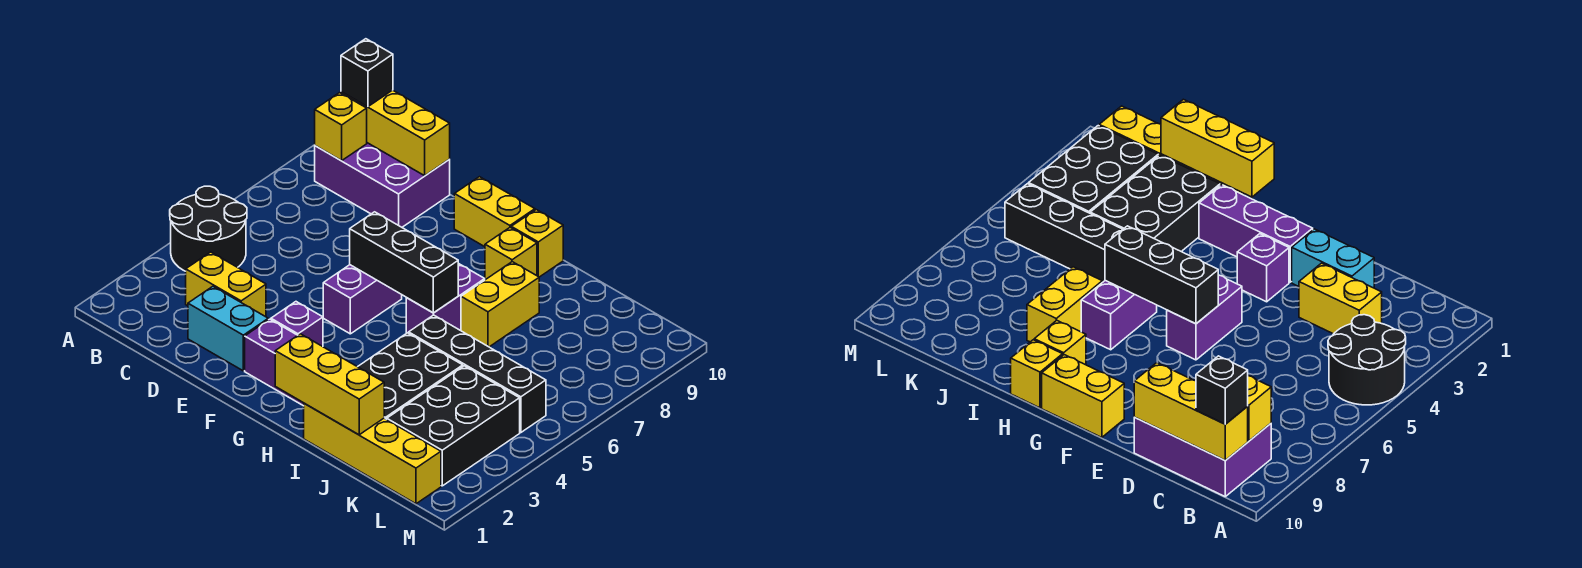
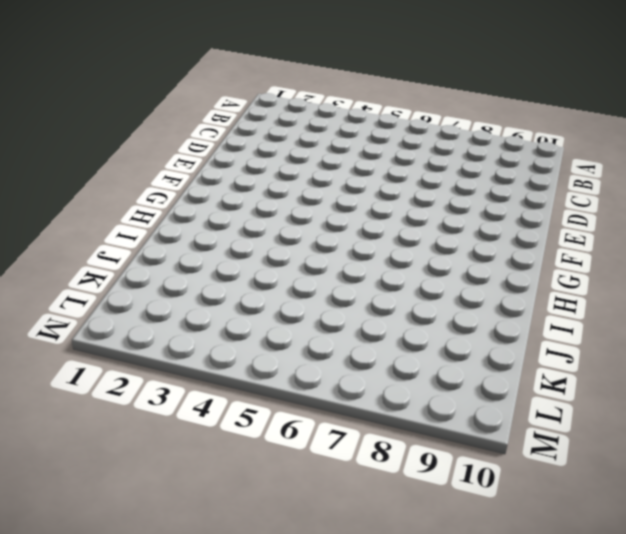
none -> black 2x2 round brick [170,186,247,271]
none -> purple 2x3 brick [315,143,450,227]
none -> yellow 1x2 brick [186,252,266,317]

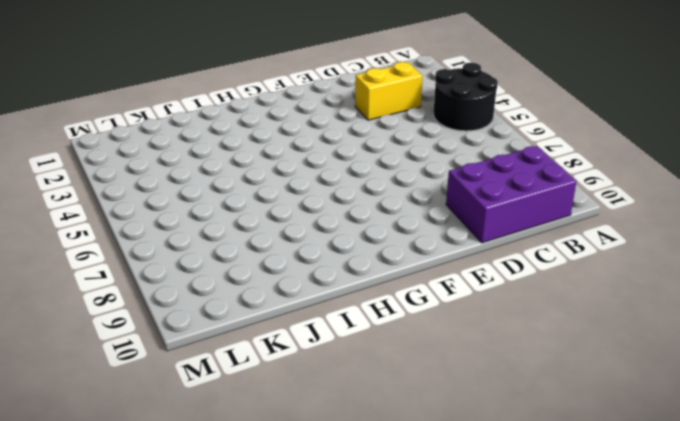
none -> cyan 1x2 brick [188,286,268,371]
none -> purple 1x3 brick [245,319,304,406]
none -> purple 1x1 brick [271,302,323,347]

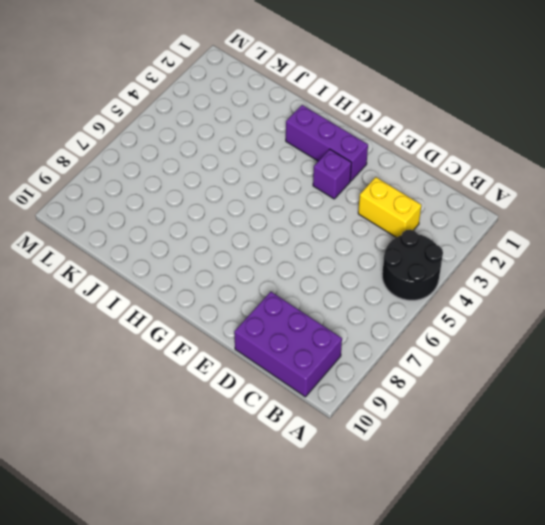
none -> cyan 1x2 brick [188,286,268,371]
none -> purple 1x2 brick [323,265,402,334]
none -> yellow 1x2 brick [454,177,535,247]

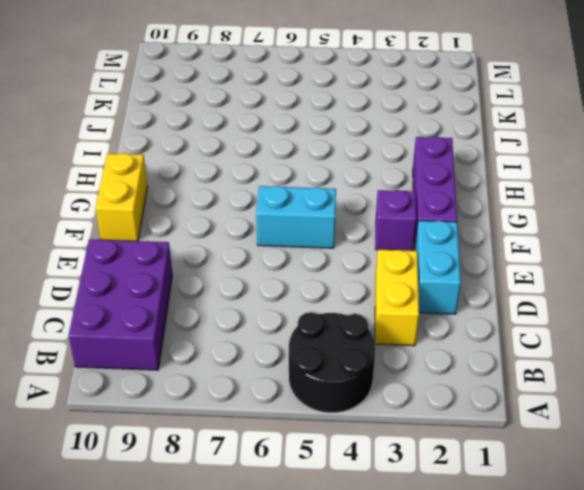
cyan 1x2 brick [256,186,336,248] -> purple 1x2 brick [323,265,402,334]
none -> purple 1x2 brick [406,263,485,333]
none -> yellow 1x1 brick [485,228,537,280]
none -> yellow 1x1 brick [511,210,563,277]

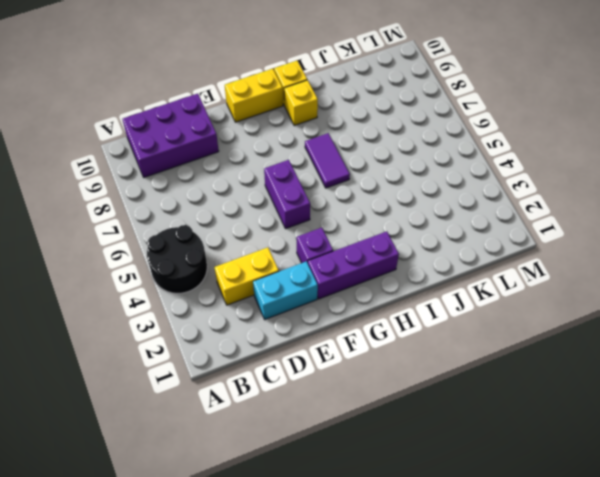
purple 1x2 tile [305,133,350,188] -> purple 1x2 brick [406,263,485,333]
none -> yellow 1x4 brick [304,403,441,504]
none -> black 2x3 brick [358,333,463,420]
none -> black 1x4 brick [409,315,546,432]

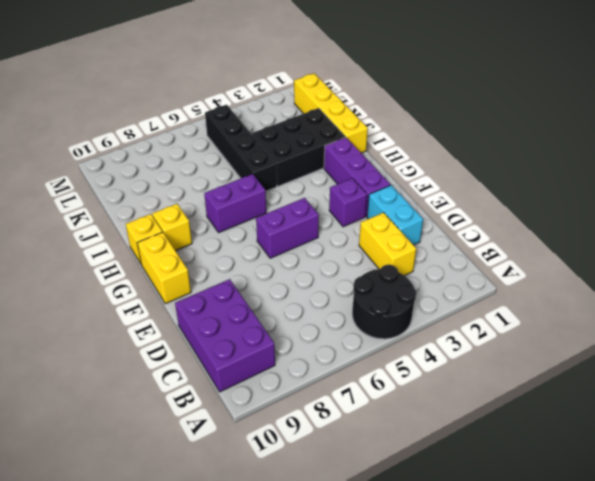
none -> yellow 1x2 brick [461,262,539,347]
none -> black 2x3 brick [387,366,520,486]
none -> yellow 1x1 brick [315,93,367,161]

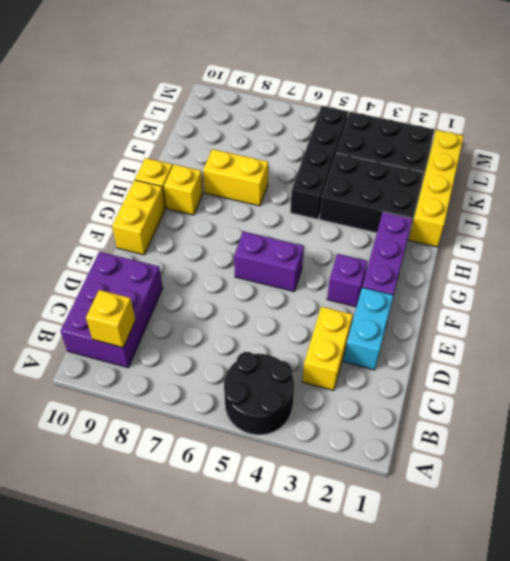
none -> purple 1x2 brick [406,263,485,333]
none -> yellow 1x3 brick [341,90,450,176]
none -> black 1x3 brick [350,212,458,313]

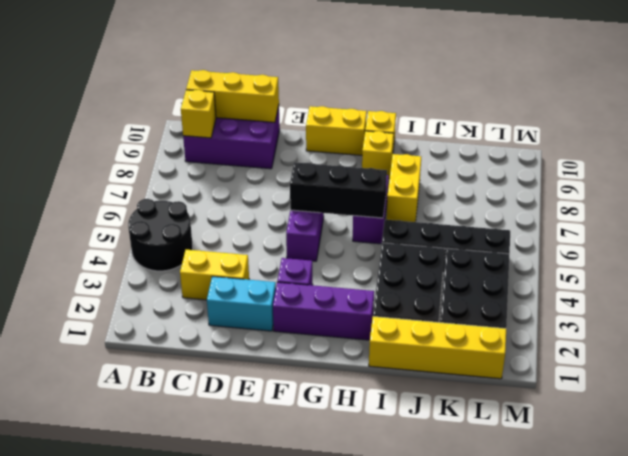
none -> yellow 1x3 brick [275,334,384,435]
none -> black 1x1 brick [341,39,393,107]

